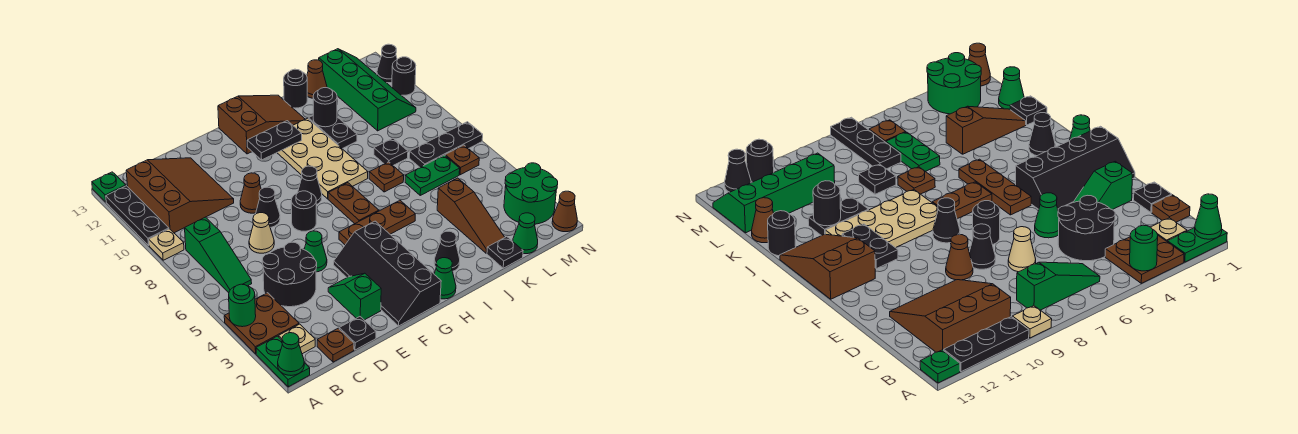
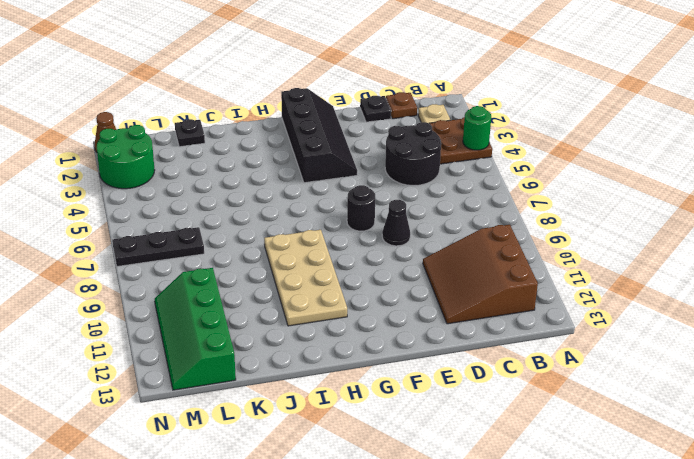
none -> green 1x2 plate [256,336,310,387]
none -> tan 1x1 plate [149,229,184,260]
none -> black 1x3 plate [106,186,169,245]
none -> green 1x1 plate [92,172,126,202]

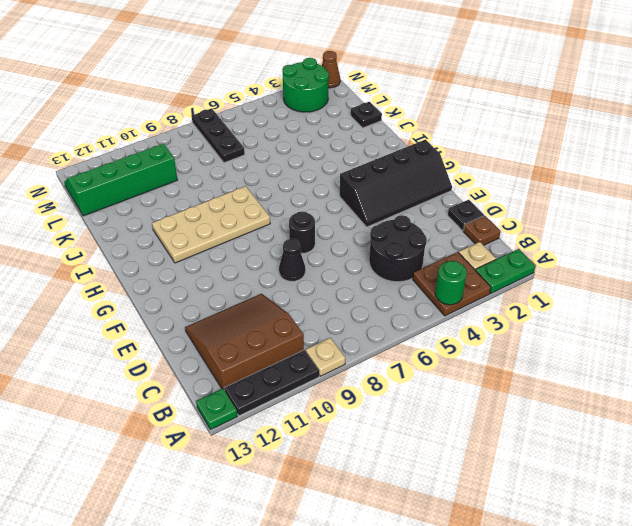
none -> green 1x3 slope [185,217,252,293]
none -> tan 1x1 cone [249,213,274,253]
none -> green 1x2 slope [328,273,381,320]
none -> green 1x1 cone [304,231,327,272]

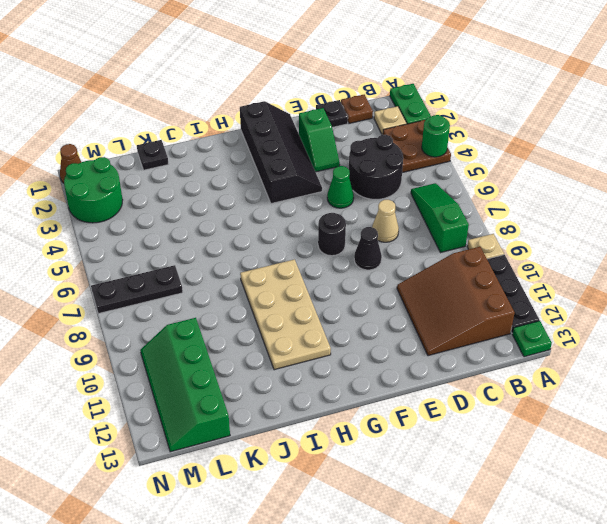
none -> brown 1x1 cone [240,173,261,213]
none -> brown 1x3 plate [339,200,415,245]
none -> black 1x1 cone [298,166,322,205]
none -> brown 2x3 slope [218,95,305,154]

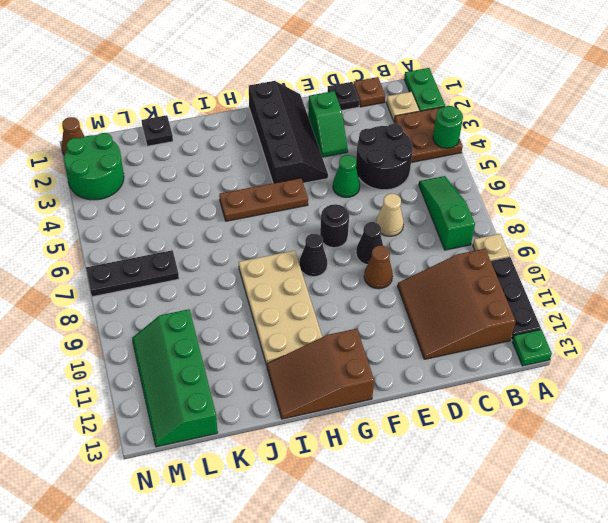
none -> green 1x1 cone [434,258,456,299]
none -> brown 1x2 plate [328,183,379,224]
none -> black 1x1 cone [434,231,460,271]
none -> brown 1x1 plate [369,162,404,192]

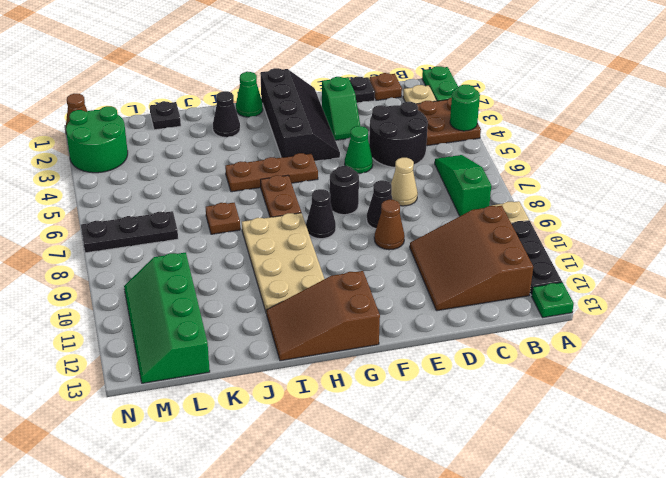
none -> black 1x2 plate [309,116,357,149]
none -> black 1x1 round brick [284,69,307,108]
none -> brown 1x3 slope [437,178,505,253]
none -> green 1x2 plate [405,155,460,195]

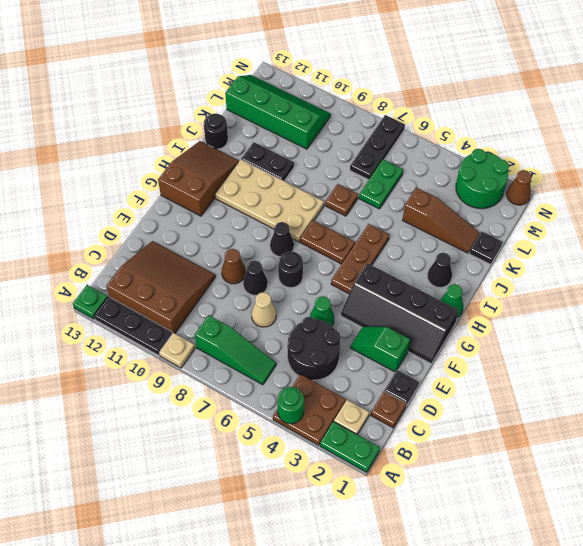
none -> black 1x1 plate [374,138,408,165]
none -> brown 1x1 cone [307,60,327,98]
none -> green 1x1 cone [513,213,538,254]
none -> brown 1x1 plate [445,145,479,175]

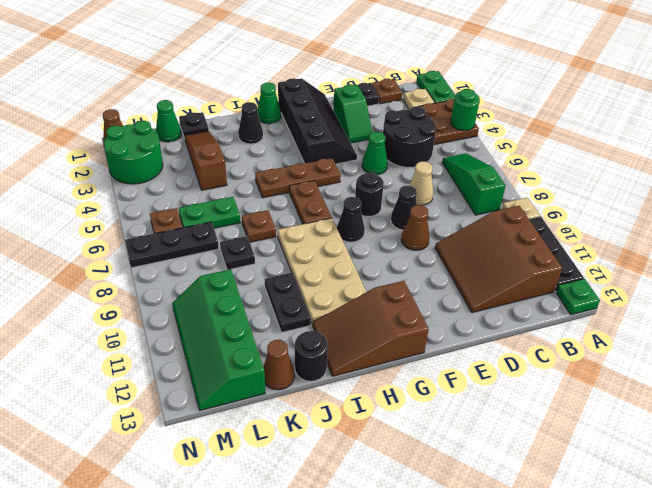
none -> black 1x1 round brick [392,57,416,95]
none -> black 1x1 cone [377,44,397,83]
none -> green 1x1 cone [278,333,304,375]
none -> black 1x2 plate [247,121,302,160]

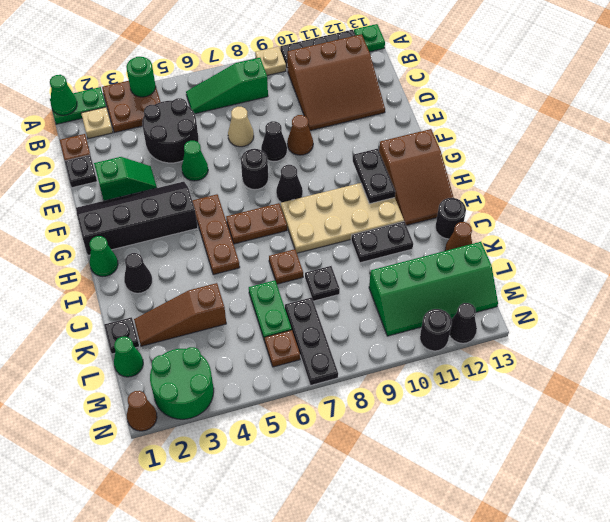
none -> black 1x1 round brick [313,88,337,127]

